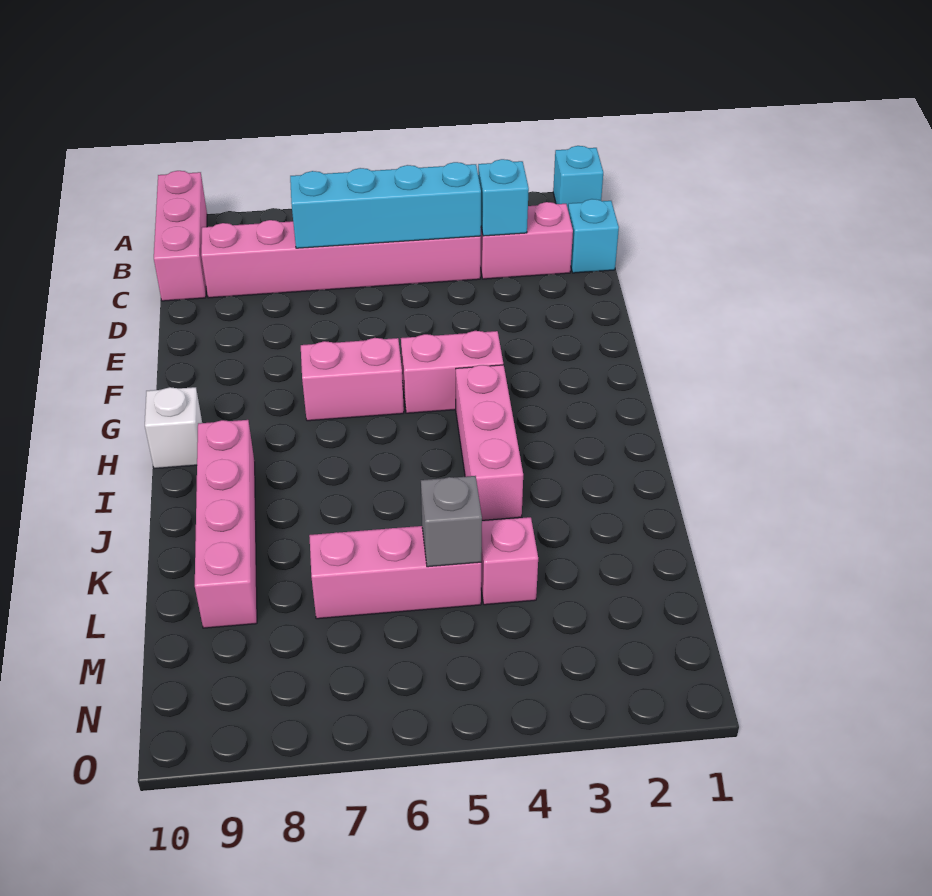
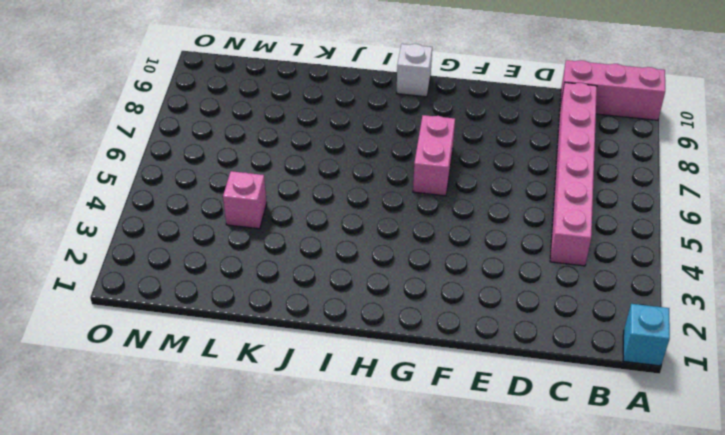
none -> cyan 1x1 brick [568,199,619,273]
none -> pink 1x2 brick [480,202,573,279]
none -> pink 1x2 brick [401,331,503,413]

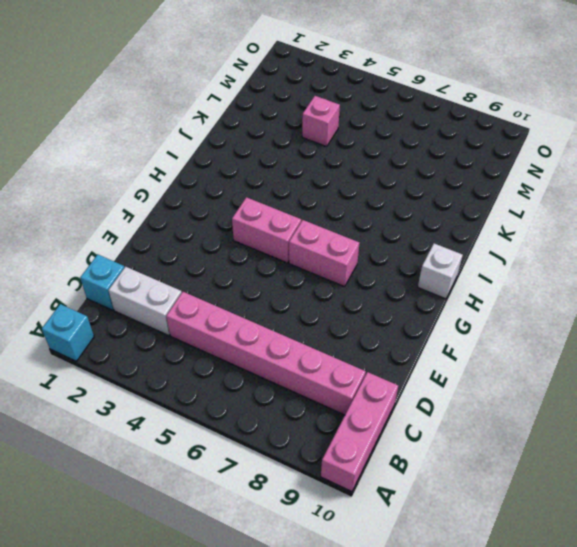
white 1x2 brick [108,267,182,336] -> pink 1x2 brick [480,202,573,279]
none -> pink 1x3 brick [456,365,523,520]
none -> pink 1x4 brick [195,420,257,628]
none -> pink 1x3 brick [309,526,481,619]

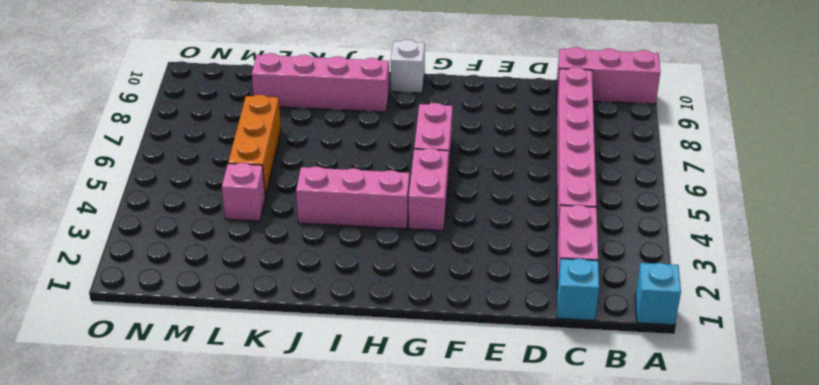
orange 1x3 brick [228,95,281,196] -> pink 1x3 brick [309,526,481,619]
none -> cyan 1x1 brick [478,159,529,236]
none -> cyan 1x4 brick [290,162,481,248]
none -> grey 1x1 brick [421,476,482,567]

